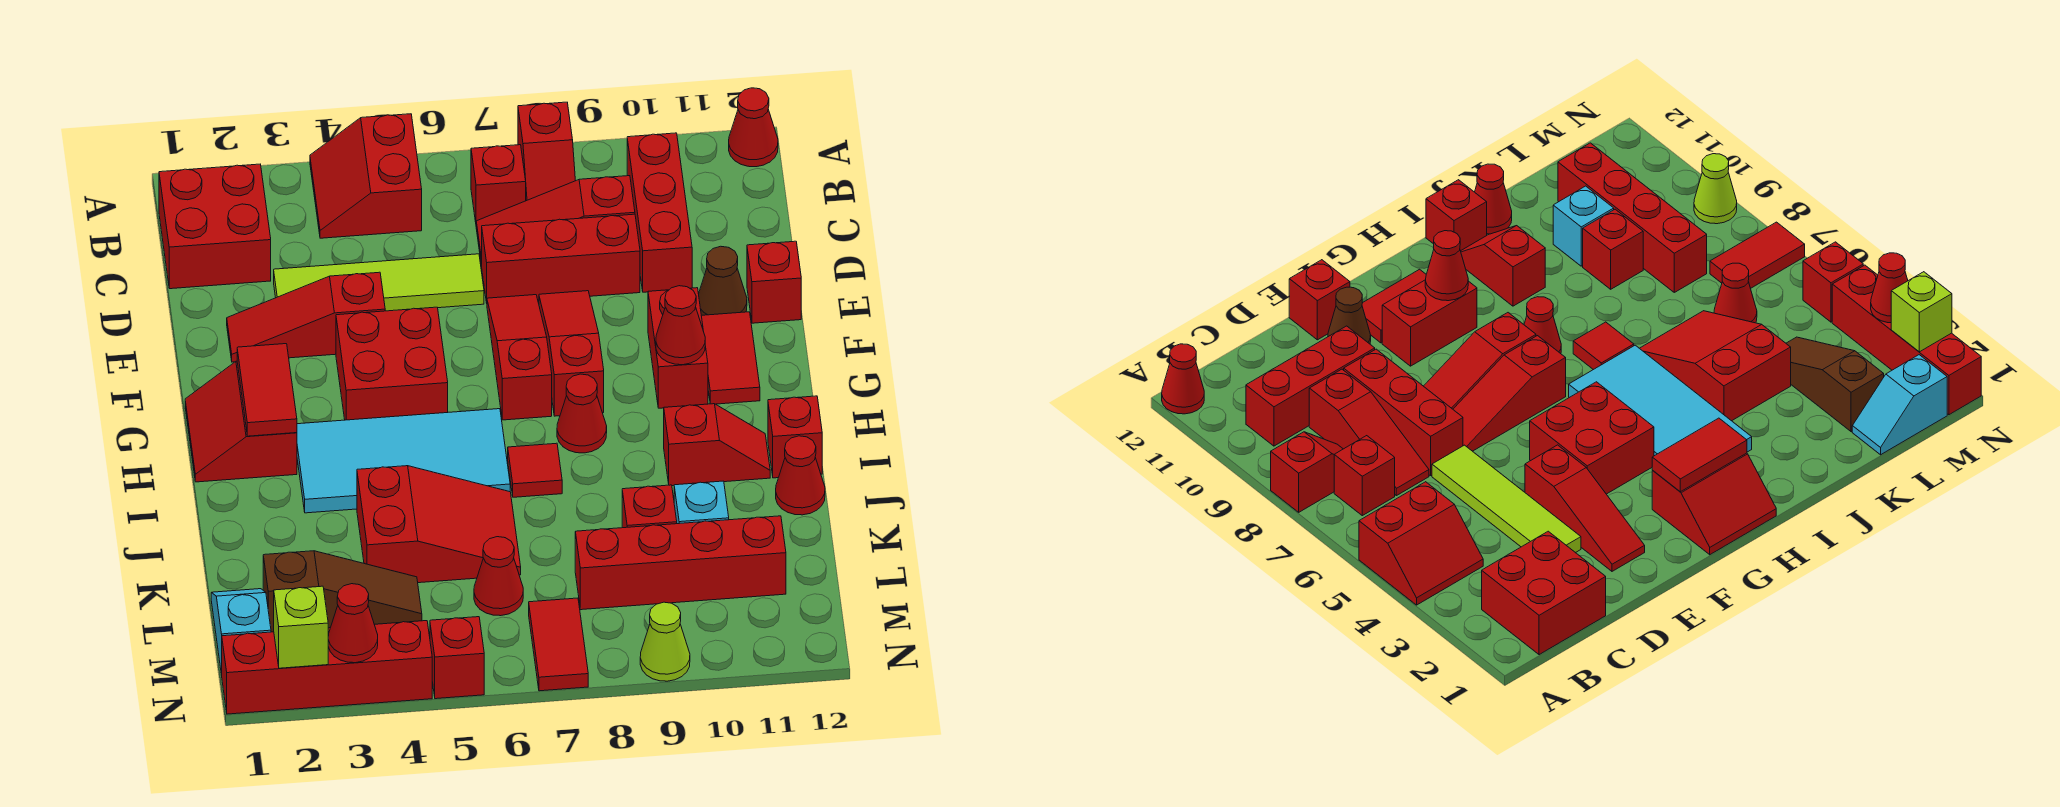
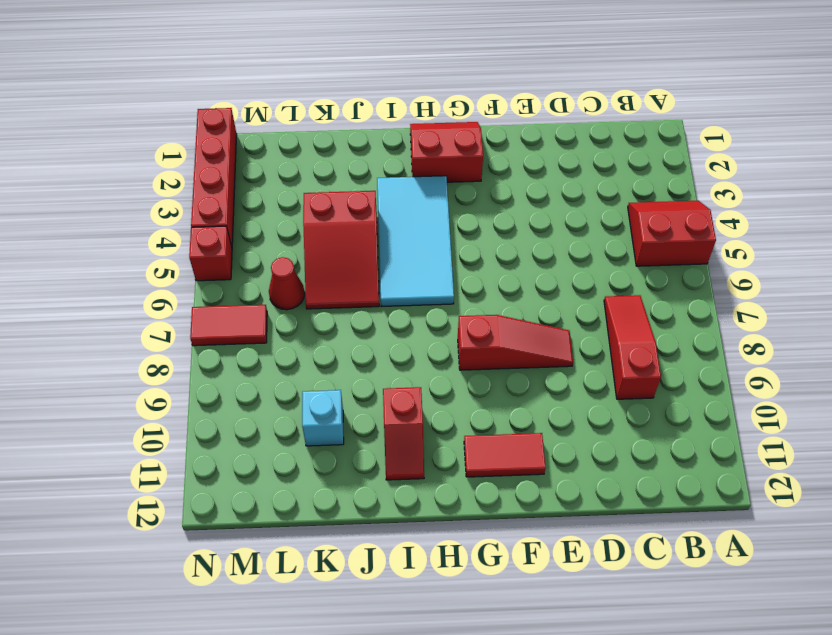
none -> red 1x2 slope [518,102,575,201]
none -> red 1x1 cone [729,88,778,167]
none -> red 2x2 brick [159,164,271,289]
none -> red 1x1 brick [471,145,526,222]

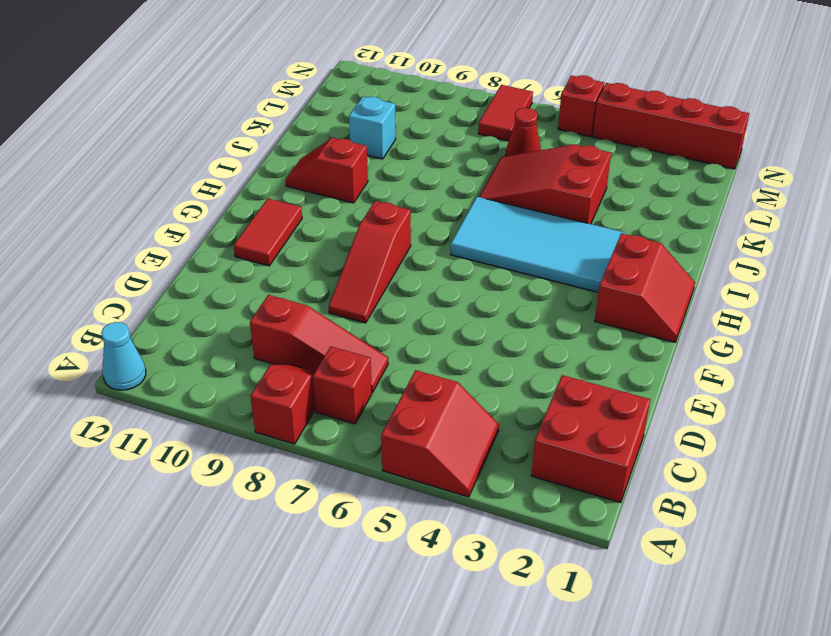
cyan 1x1 cone [101,322,146,390] -> red 1x1 cone [729,88,778,167]
none -> red 1x3 brick [627,133,692,292]
none -> lime 1x4 tile [274,254,484,311]
none -> red 1x3 brick [481,214,640,303]
none -> red 1x3 slope [227,272,385,362]

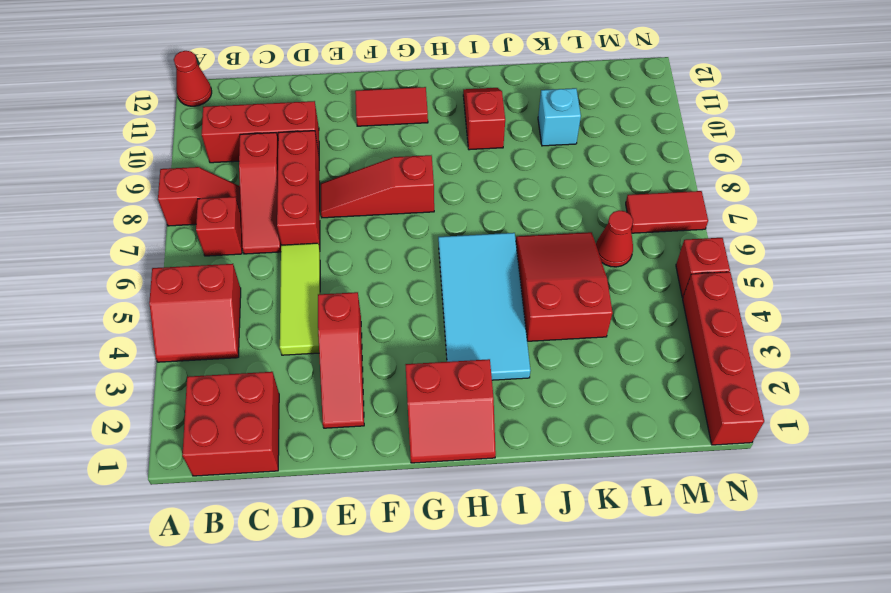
lime 1x3 tile [280,243,320,355] -> lime 1x4 tile [274,254,484,311]
none -> red 1x3 slope [487,295,552,420]
none -> brown 1x1 cone [699,246,747,315]
none -> red 1x1 brick [747,241,801,323]
none -> red 2x2 brick [336,307,448,420]

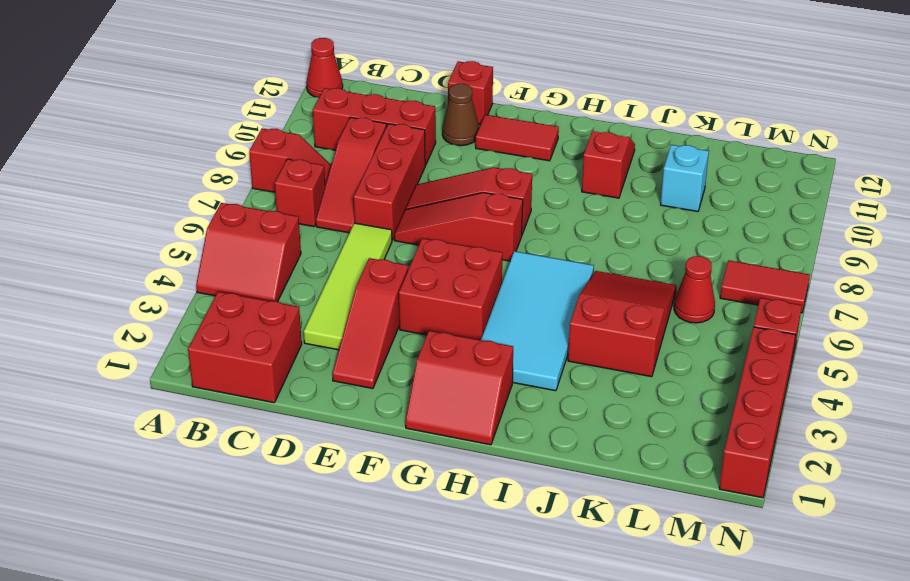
none -> red 1x2 brick [648,288,708,408]
none -> red 1x1 cone [557,374,607,453]
none -> red 1x1 tile [508,443,562,497]
none -> red 1x1 brick [768,396,822,478]

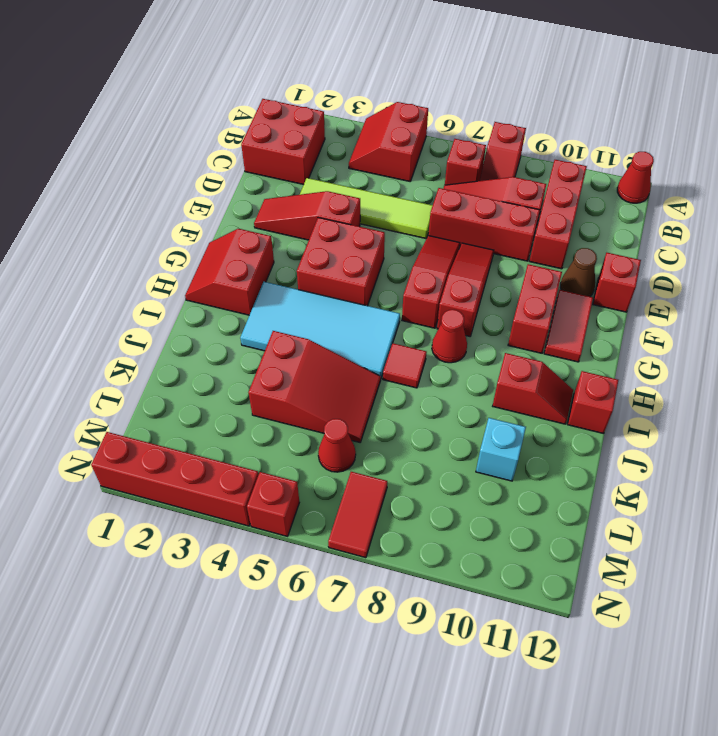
none -> red 1x1 cone [776,436,825,515]
none -> red 1x1 brick [622,485,677,528]
none -> cyan 1x2 slope [211,589,271,675]
none -> brown 1x3 slope [263,551,422,632]

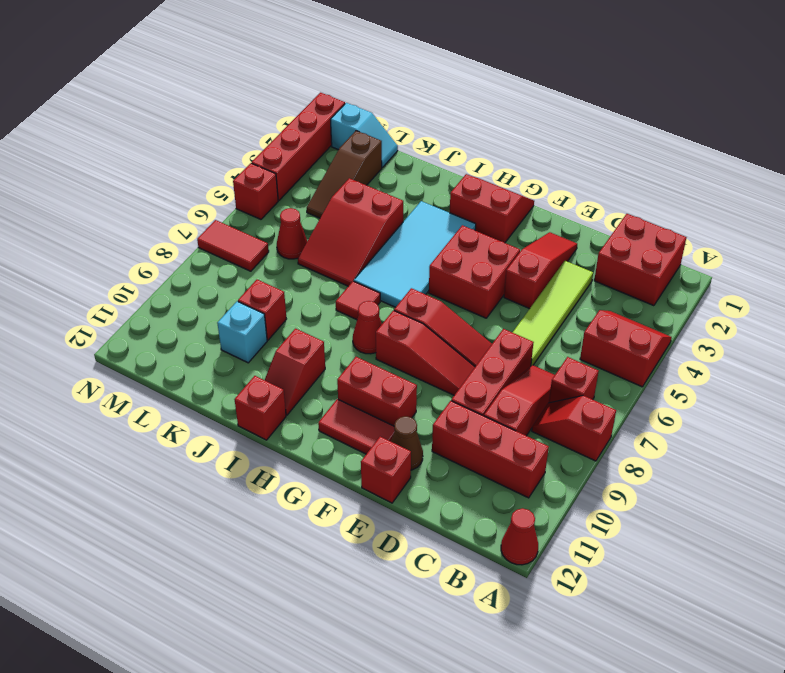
none -> red 1x1 cone [776,436,825,515]
none -> red 1x4 brick [575,516,786,610]
none -> lime 1x1 cone [640,602,690,681]
none -> red 1x2 tile [237,344,297,436]

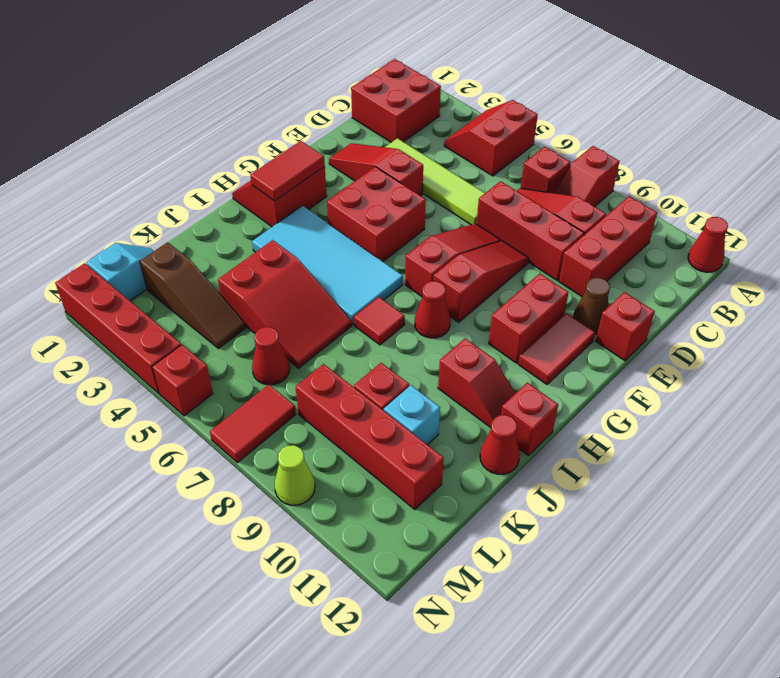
none -> red 1x1 cone [656,286,705,365]
none -> lime 1x1 brick [274,586,328,668]
none -> red 1x1 cone [328,584,378,663]

